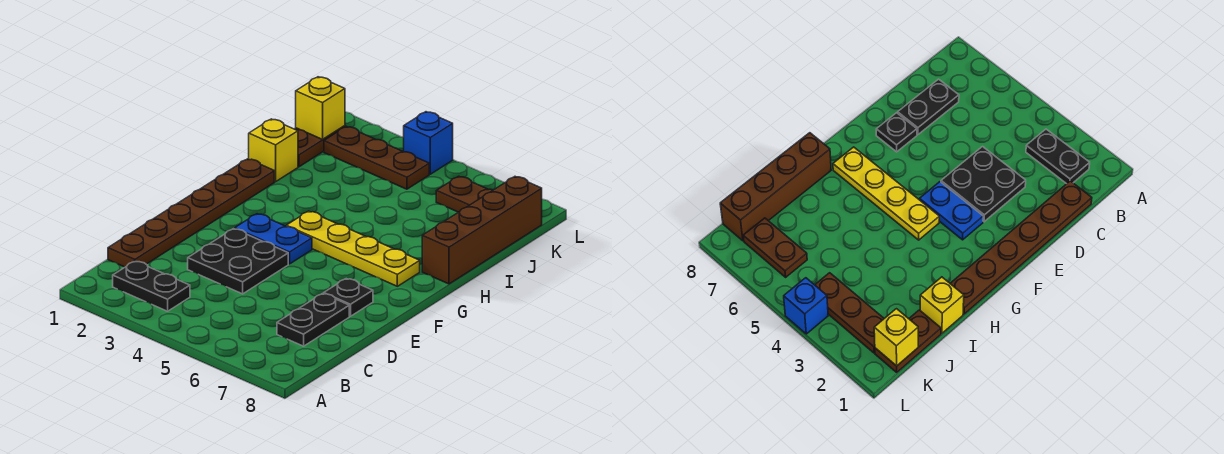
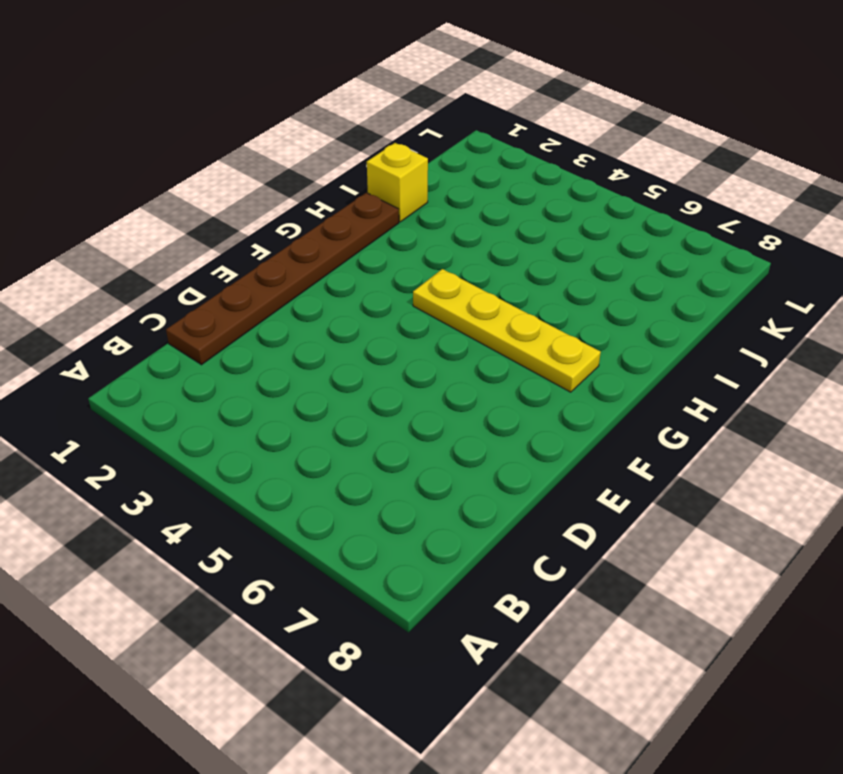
none -> black 1x2 plate [113,261,190,311]
none -> black 1x2 plate [277,293,349,346]
none -> black 2x2 plate [188,229,288,294]

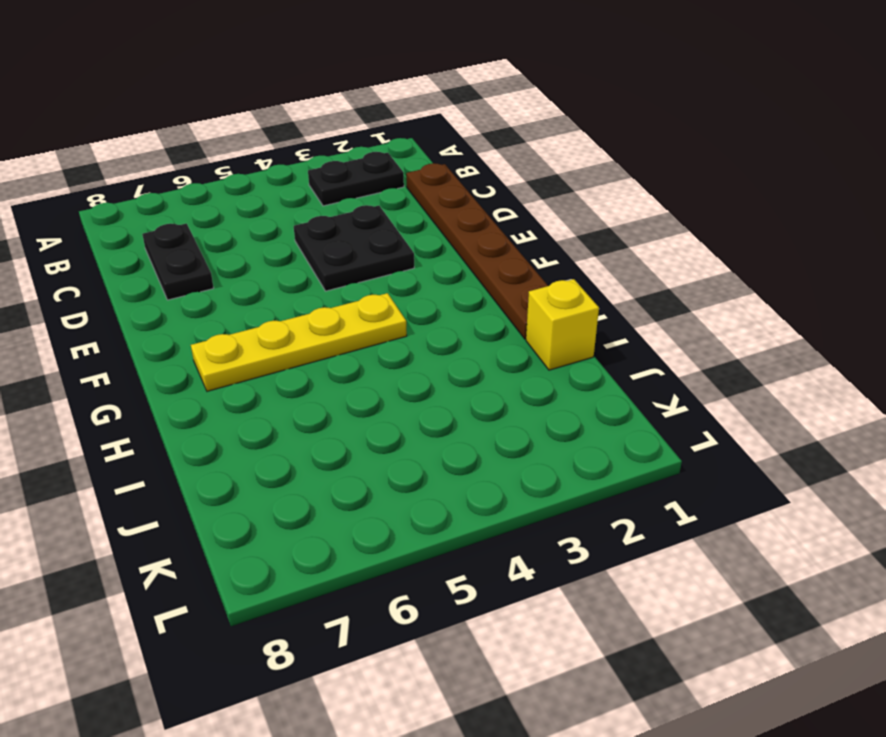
none -> black 1x1 plate [324,279,373,316]
none -> blue 1x2 plate [235,214,312,264]
none -> brown 1x4 brick [422,177,542,284]

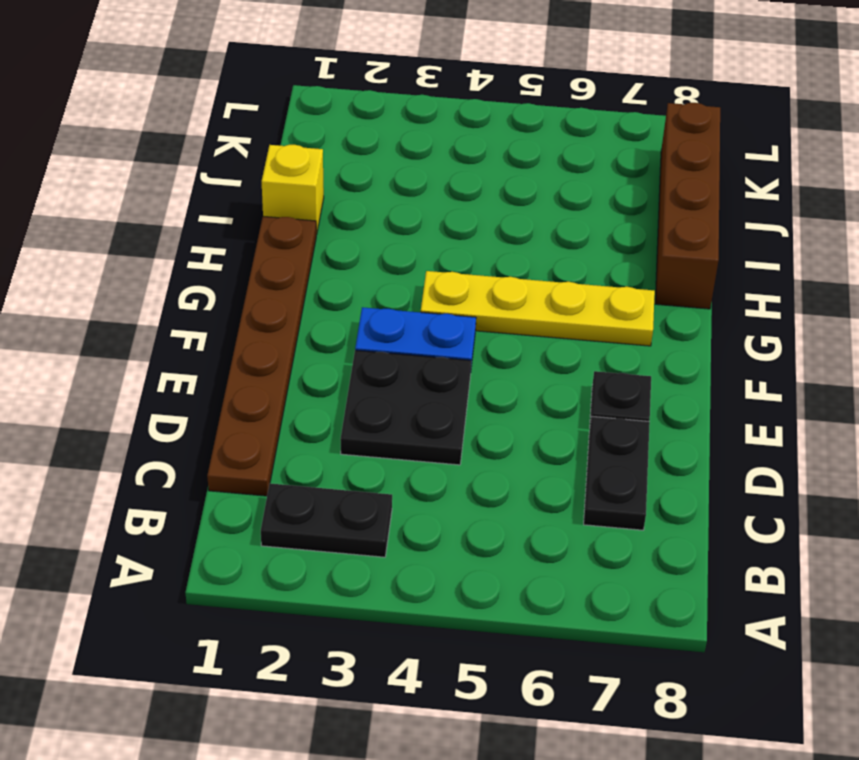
none -> brown 1x2 plate [295,126,345,167]
none -> brown 1x3 plate [324,126,429,189]
none -> brown 1x2 plate [436,176,493,212]

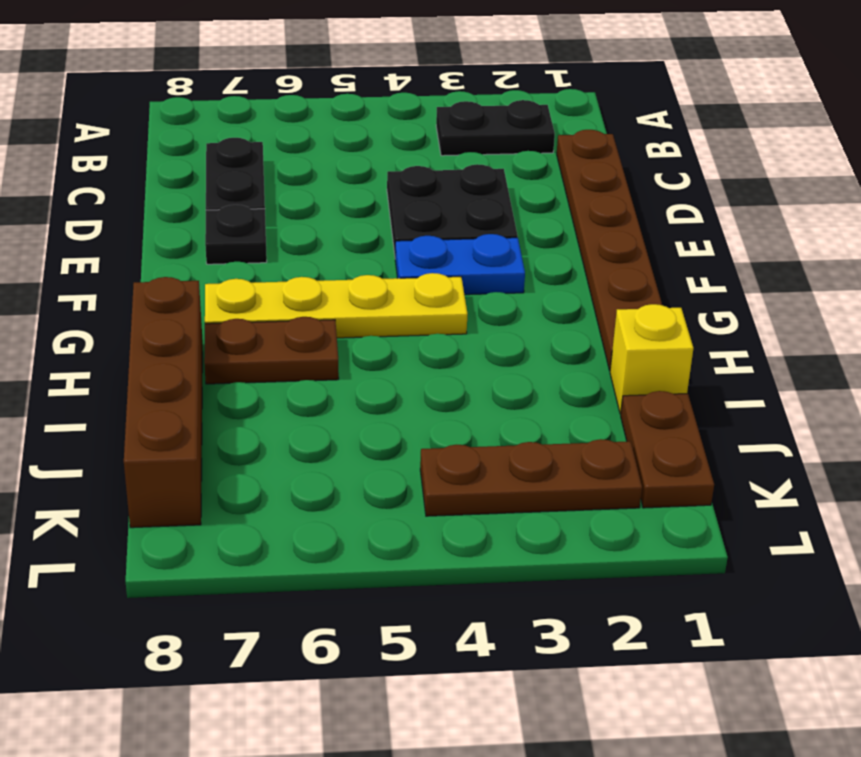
brown 1x2 plate [204,317,339,384] -> brown 1x2 plate moved to [436,176,493,212]
none -> blue 1x1 brick [404,112,453,174]
none -> yellow 1x1 brick [296,77,345,139]

